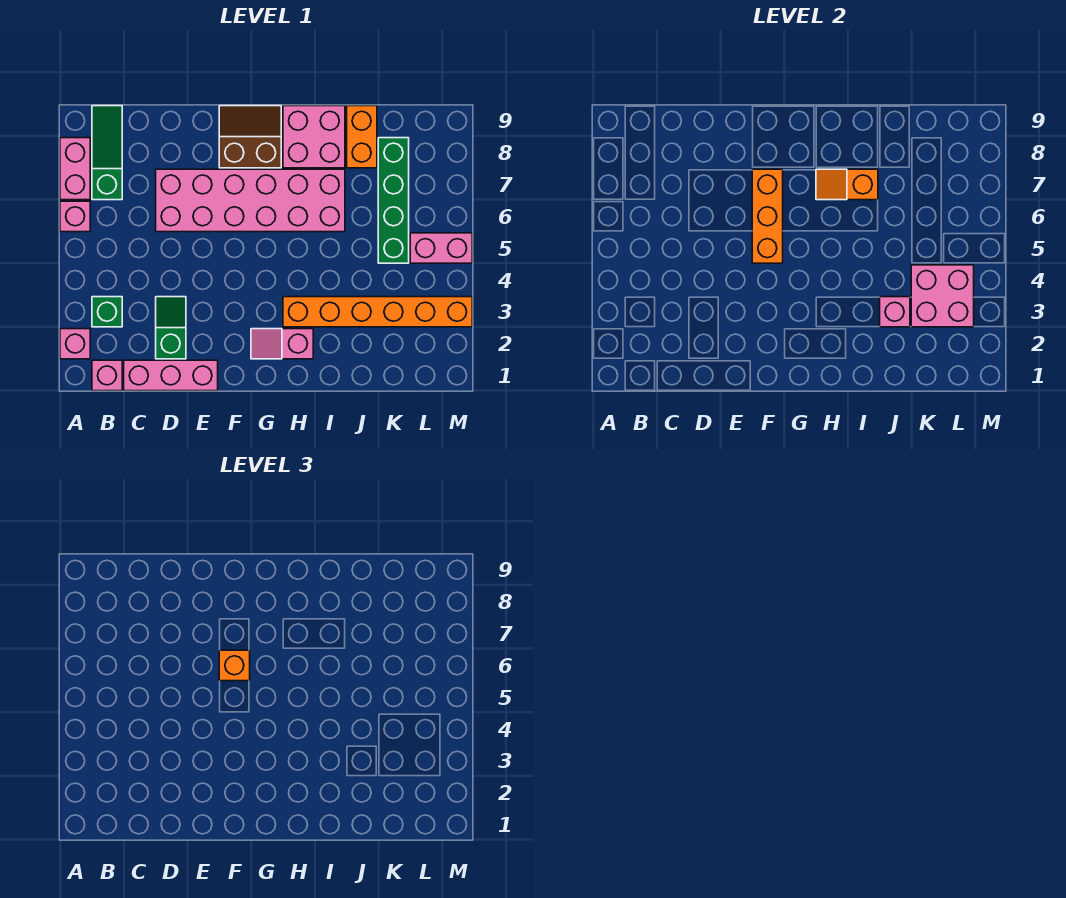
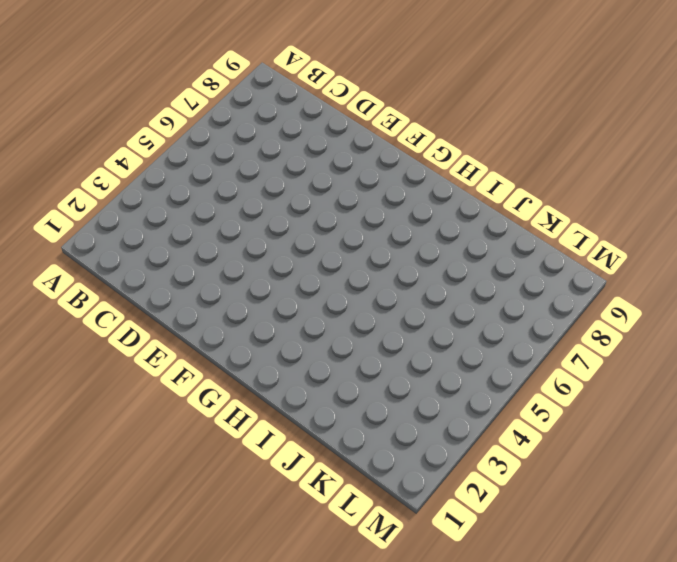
none -> pink 1x1 brick [60,329,90,359]
none -> pink 1x1 brick [60,201,90,232]
none -> pink 1x2 brick [60,138,90,200]

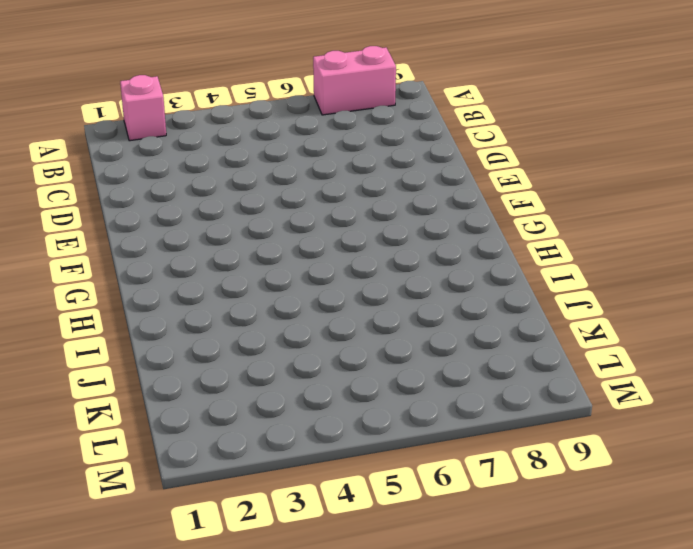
none -> pink 1x1 brick [60,201,90,232]
none -> pink 1x1 brick [92,360,122,391]
none -> green 1x1 brick [92,297,122,327]

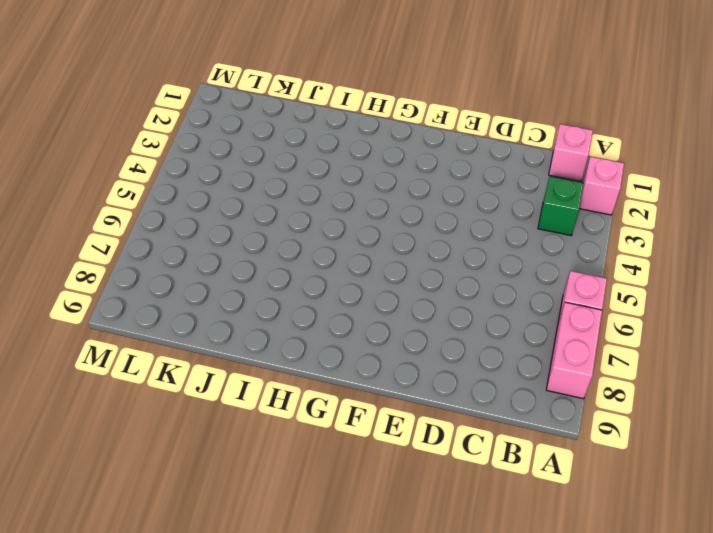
none -> green 1x3 slope [92,106,122,200]
none -> pink 1x3 brick [124,360,218,391]
none -> green 1x2 slope [156,297,186,359]

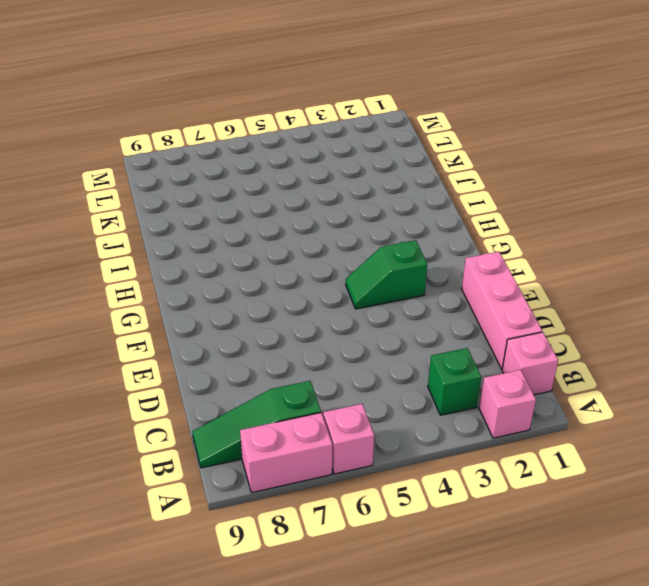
green 1x2 slope [346,240,427,309] -> green 1x2 slope moved to [156,297,186,359]
none -> pink 2x6 brick [156,169,345,232]
none -> brown 2x2 slope [219,106,281,168]
none -> pink 1x2 slope [251,329,313,359]

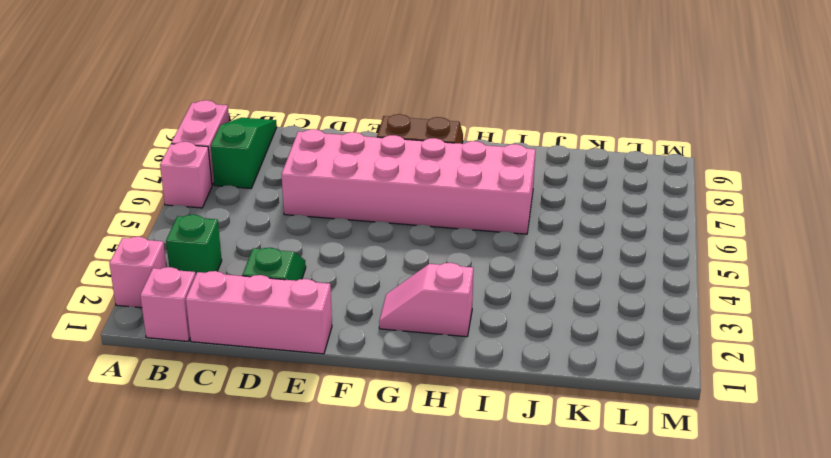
none -> orange 1x6 brick [283,297,472,327]
none -> pink 2x2 brick [283,106,345,168]
none -> orange 1x2 brick [347,106,377,168]

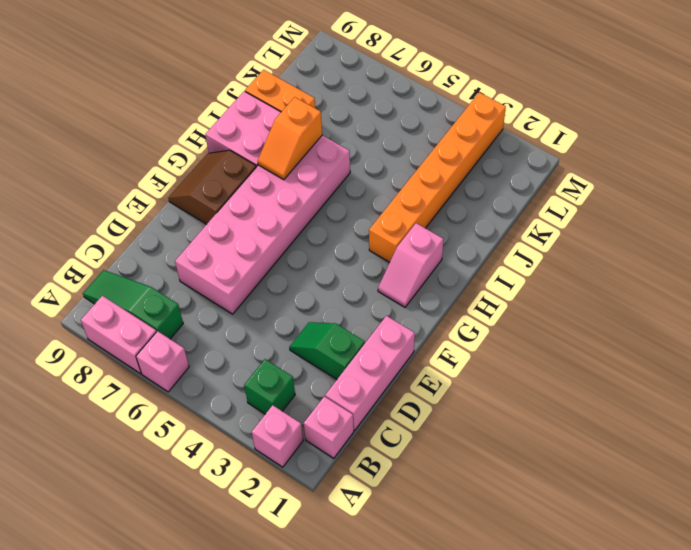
none -> green 1x4 brick [378,138,409,263]
none -> pink 1x2 brick [410,233,472,263]
none -> orange 1x3 brick [752,169,783,263]

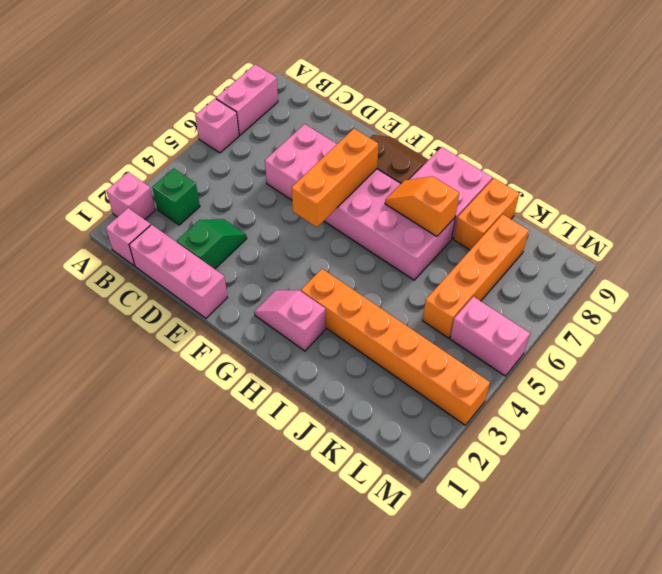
orange 1x4 brick [423,214,529,338] -> green 1x4 brick [378,138,409,263]
none -> green 1x3 slope [92,106,122,200]
none -> pink 1x1 brick [880,297,910,327]
none -> pink 2x2 brick [911,265,974,327]

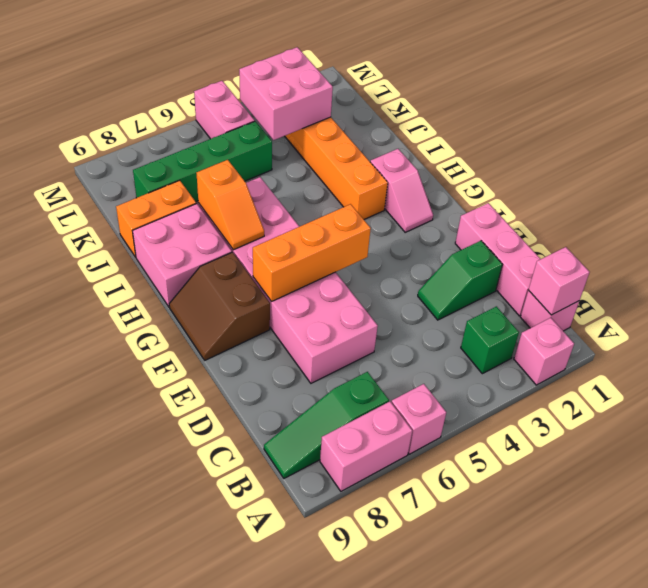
pink 1x1 brick [529,247,590,315] -> pink 1x1 brick moved to [880,297,910,327]
none -> orange 1x1 brick [219,650,250,681]

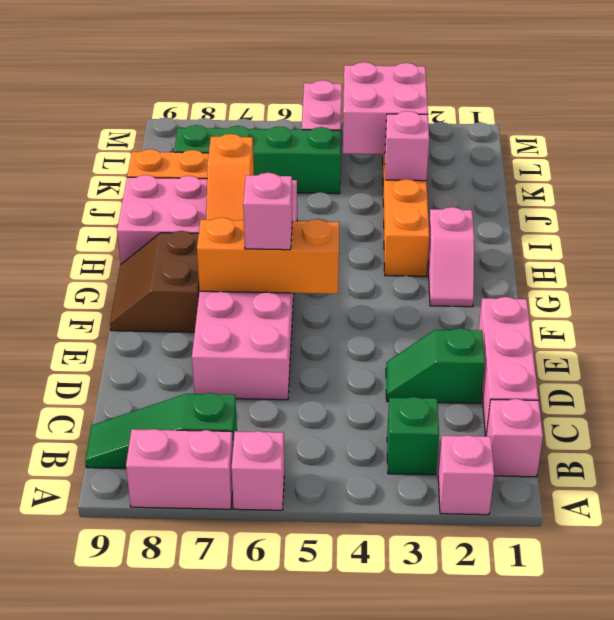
pink 1x1 brick [243,173,292,250] -> orange 1x1 brick [219,650,250,681]

